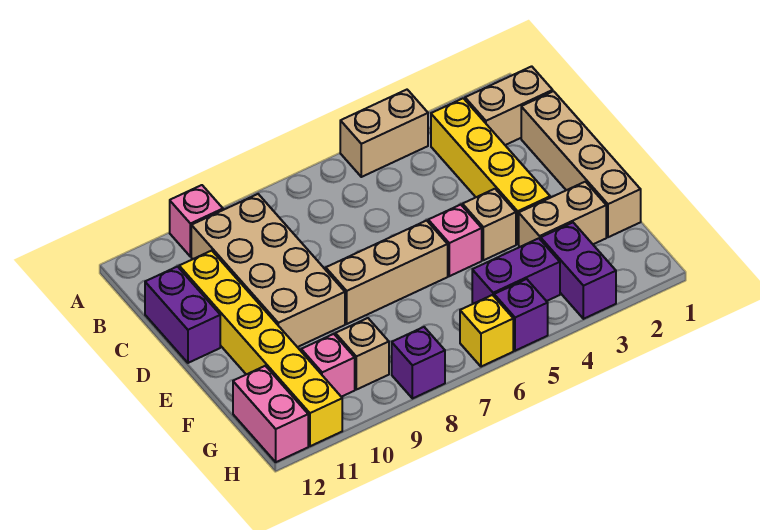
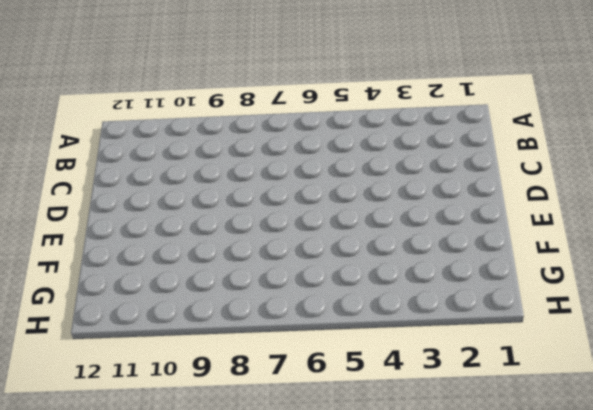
none -> tan 1x2 brick [340,90,428,177]
none -> pink 1x1 brick [170,185,223,257]
none -> tan 1x2 brick [465,66,553,145]

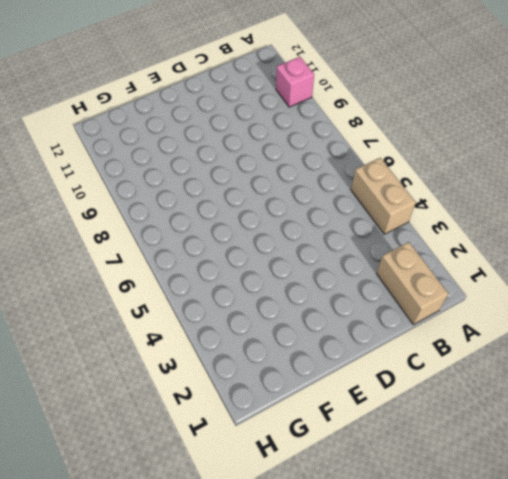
none -> yellow 1x4 brick [431,98,550,244]
none -> tan 2x4 brick [191,194,345,347]
none -> tan 1x4 brick [521,91,641,237]

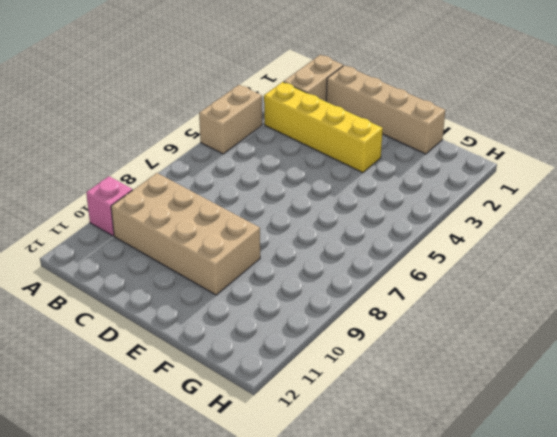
none -> yellow 1x6 brick [179,251,342,446]
none -> purple 1x2 brick [145,267,220,363]
none -> tan 1x1 brick [463,189,516,260]

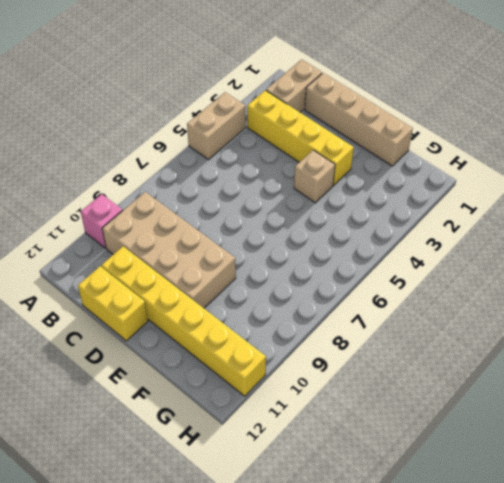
yellow 1x2 brick [78,266,148,341] -> purple 1x2 brick [145,267,220,363]
none -> pink 1x1 brick [428,205,482,276]
none -> tan 1x3 brick [326,221,448,324]
none -> tan 1x2 brick [519,182,606,247]

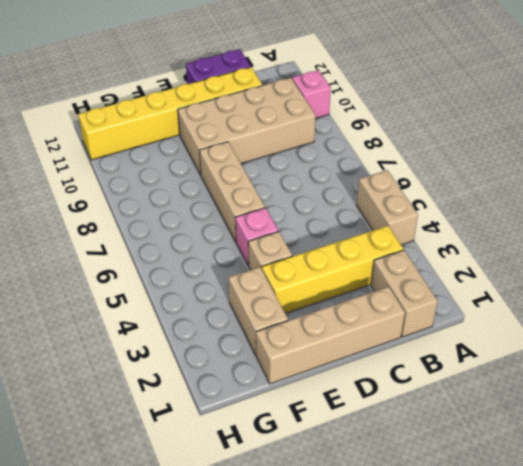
none -> purple 1x2 brick [541,223,616,319]
none -> purple 1x2 brick [472,238,560,304]
none -> tan 1x1 brick [335,318,389,390]

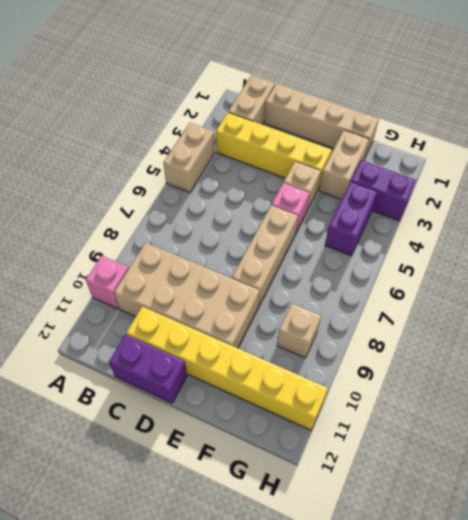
none -> pink 1x1 brick [301,334,355,397]
none -> pink 1x2 brick [233,366,308,462]
none -> purple 1x1 brick [494,279,548,351]

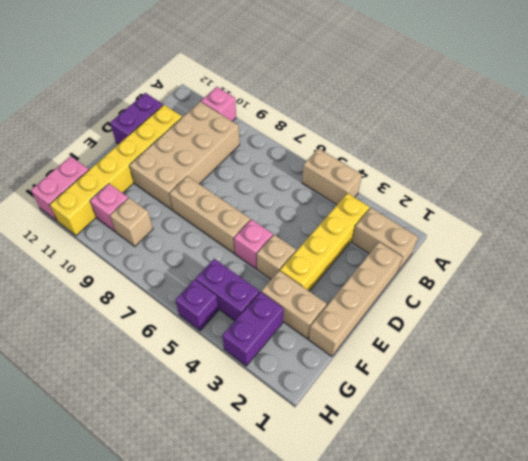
none -> yellow 1x1 brick [460,295,513,367]
none -> purple 1x1 brick [392,327,445,399]

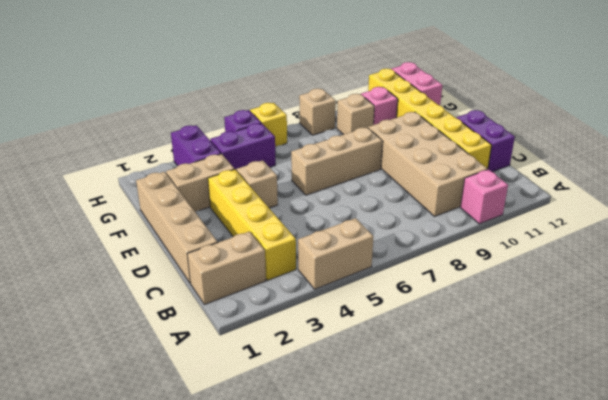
tan 1x1 brick [299,88,336,135] -> purple 1x1 brick [392,327,445,399]
none -> pink 1x1 brick [428,205,482,276]

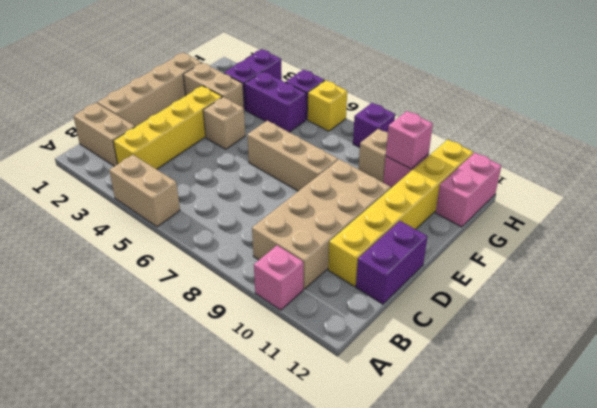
pink 1x1 brick [386,111,433,169] -> pink 1x1 brick moved to [428,205,482,276]

